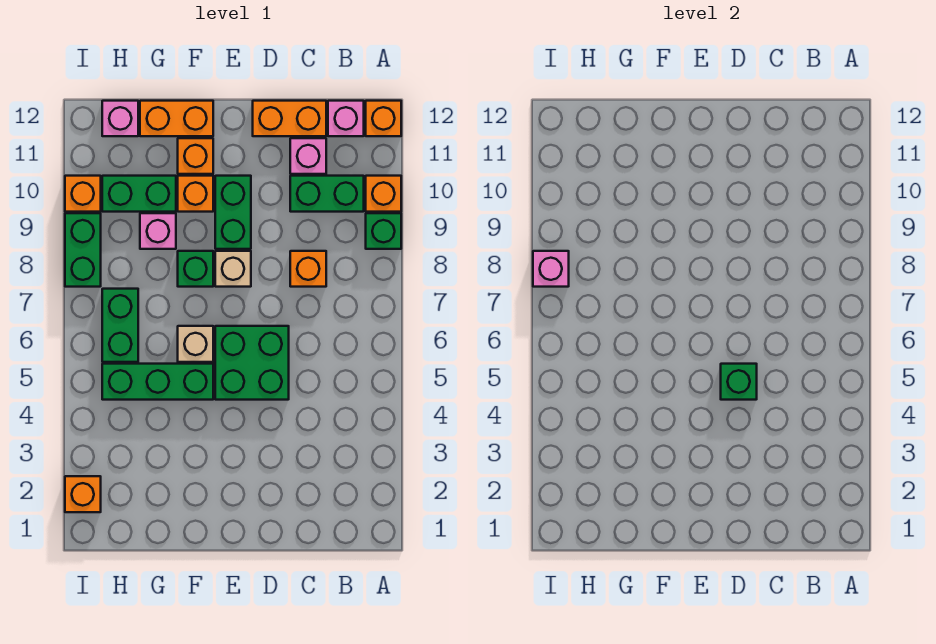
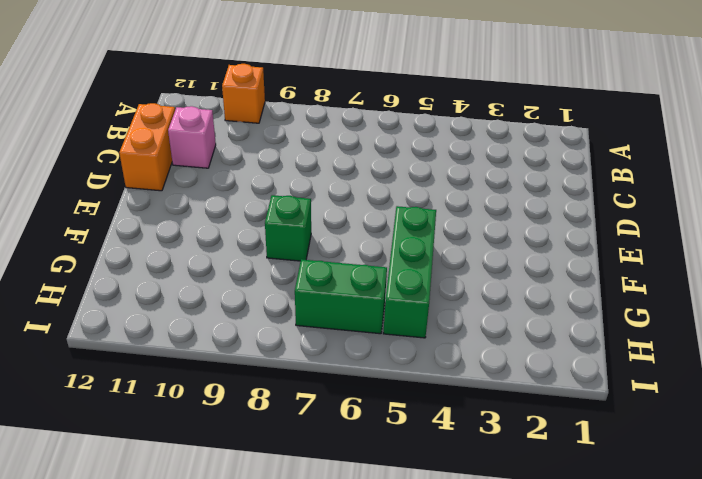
none -> green 1x1 brick [366,213,401,249]
none -> orange 1x1 brick [366,101,401,136]
none -> green 1x2 brick [290,176,364,212]

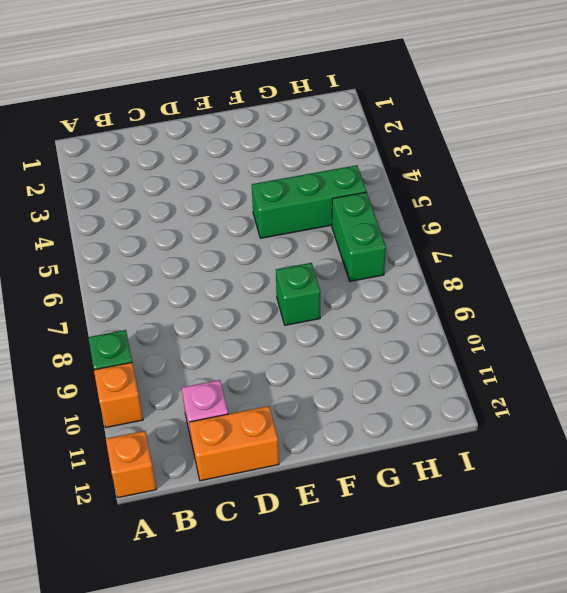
none -> green 1x2 brick [290,176,364,212]
none -> pink 1x1 brick [328,101,364,136]
none -> orange 1x1 brick [290,251,326,287]

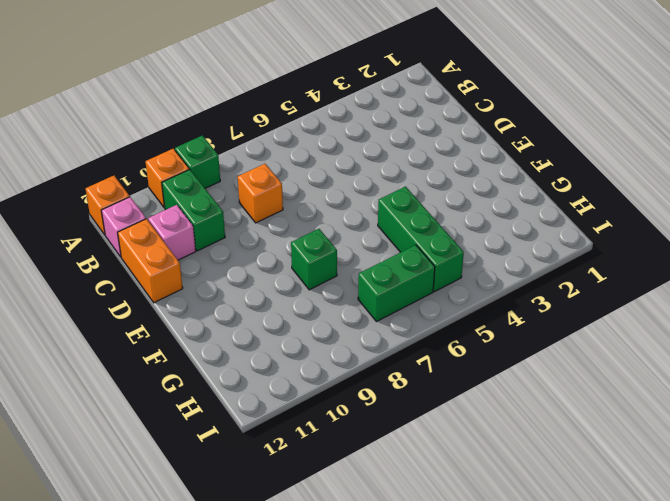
none -> green 2x2 brick [215,326,289,400]
none -> tan 1x1 brick [215,251,251,287]
none -> green 1x2 brick [215,176,251,249]

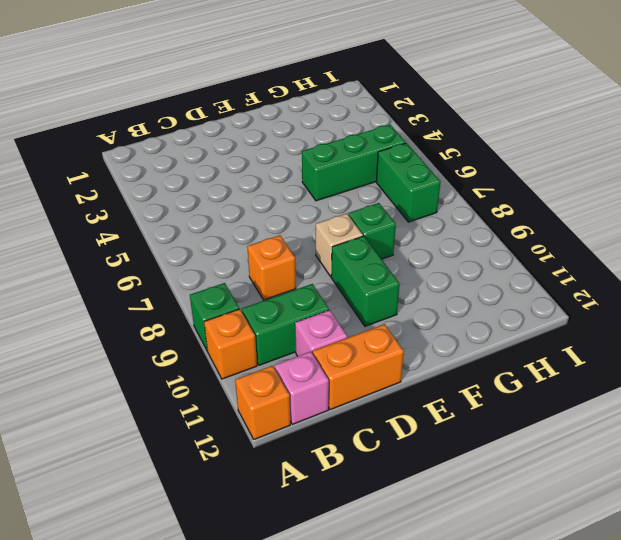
none -> green 2x2 brick [215,326,289,400]
none -> tan 1x1 brick [178,326,213,362]
none -> orange 1x1 brick [178,176,213,212]

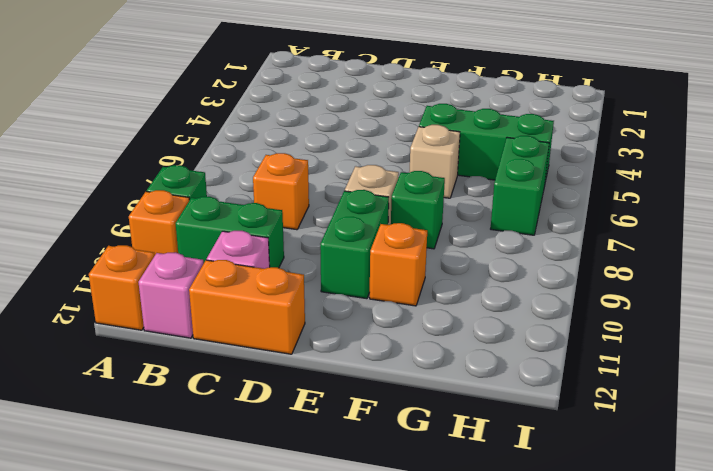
none -> green 2x2 brick [215,326,289,400]
none -> orange 1x1 brick [178,138,213,174]
none -> orange 1x2 brick [140,101,213,136]

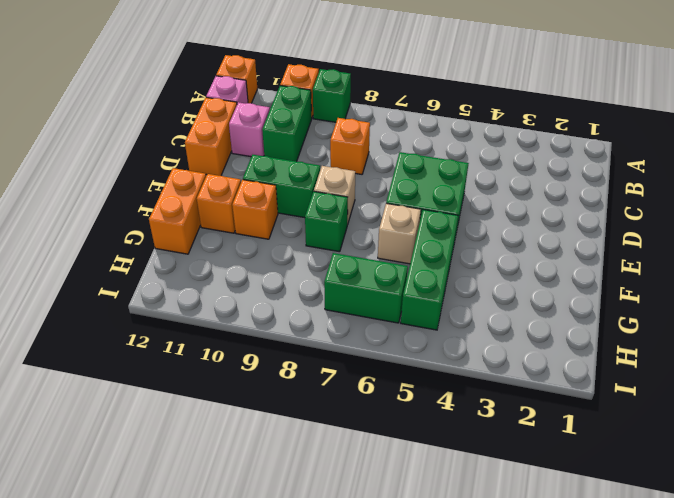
none -> pink 1x1 brick [140,213,176,249]
none -> green 1x2 brick [102,176,176,212]
none -> pink 1x1 brick [102,101,138,136]

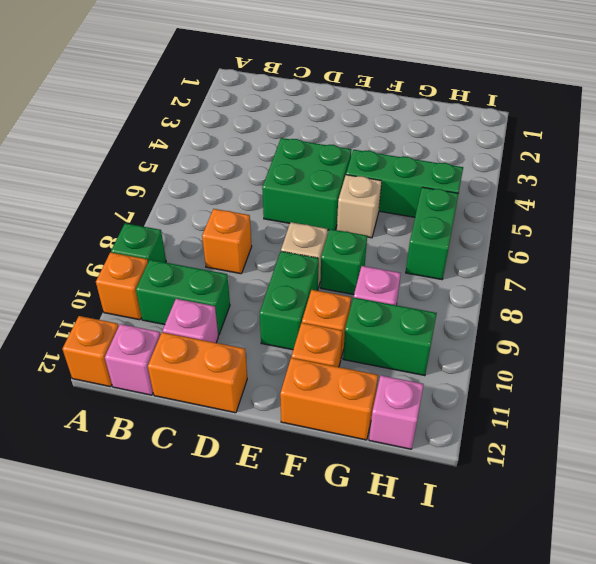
none -> orange 1x1 brick [65,476,101,512]
none -> green 1x2 brick [65,213,101,287]
none -> orange 1x1 brick [65,176,101,212]

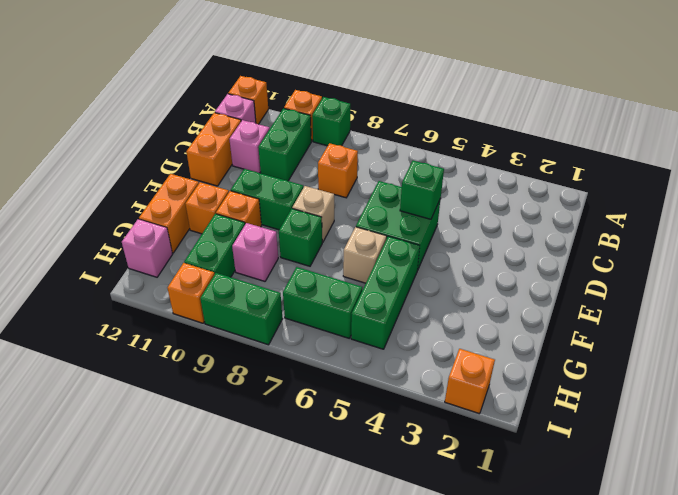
none -> pink 1x1 brick [533,251,569,287]

